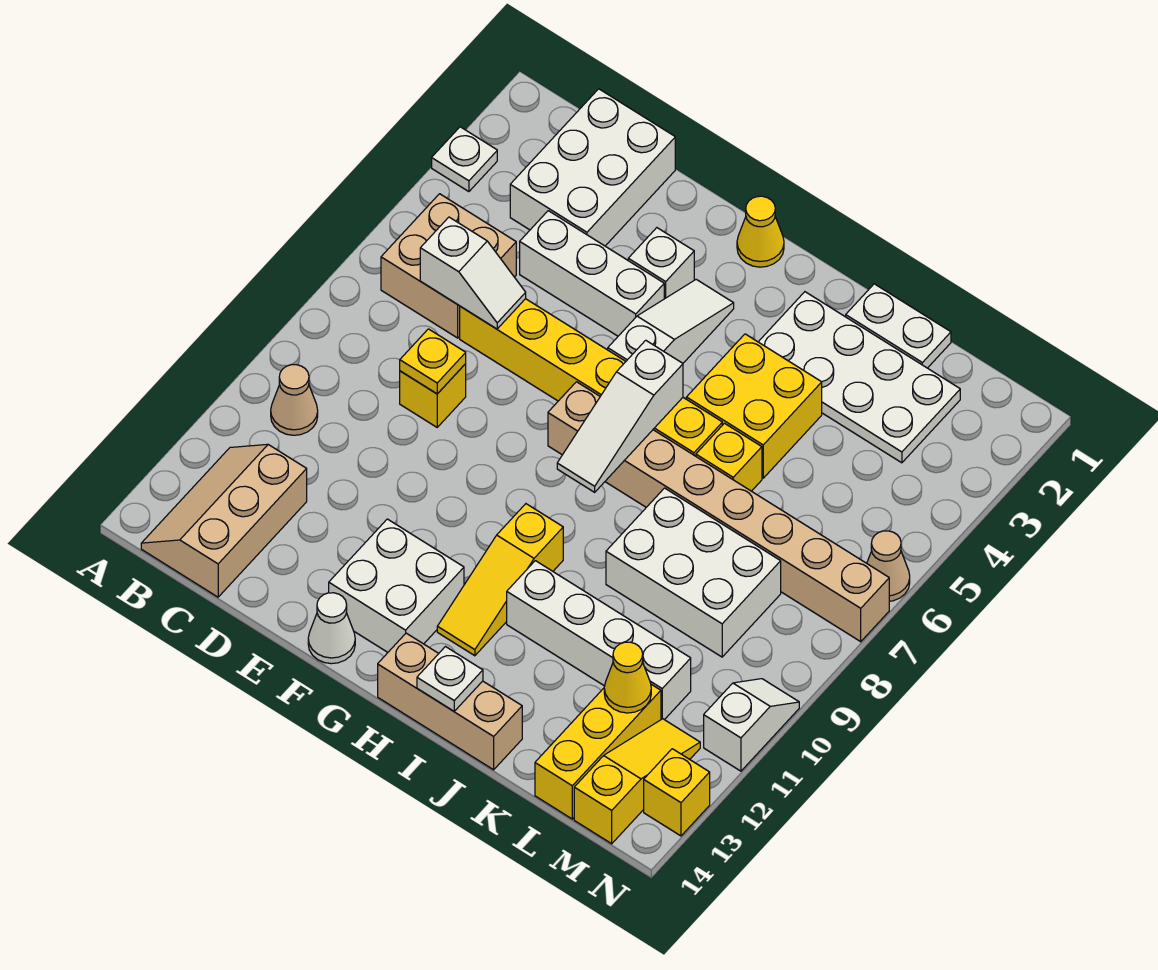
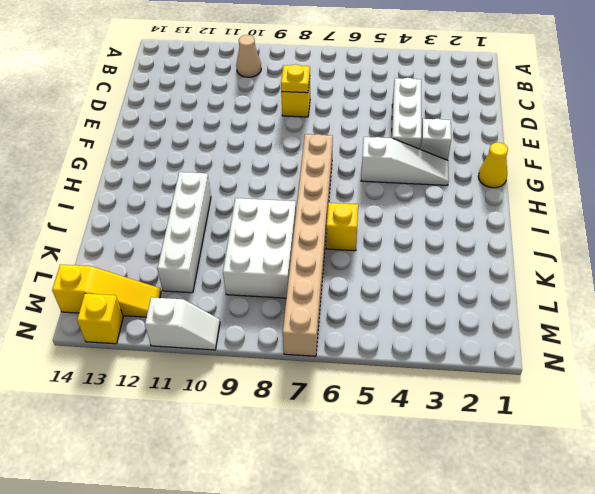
none -> white 1x1 plate [432,127,497,192]
none -> tan 2x2 brick [381,194,516,338]
none -> tan 2x3 slope [141,444,307,597]
none -> white 2x3 brick [510,89,675,246]

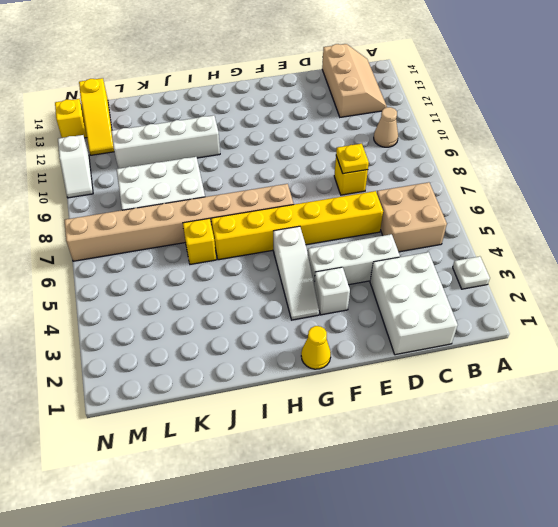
none -> white 2x2 brick [329,519,464,652]
none -> white 1x1 cone [308,593,355,664]
none -> yellow 1x3 slope [437,504,563,656]
none -> tan 1x3 brick [378,633,522,770]

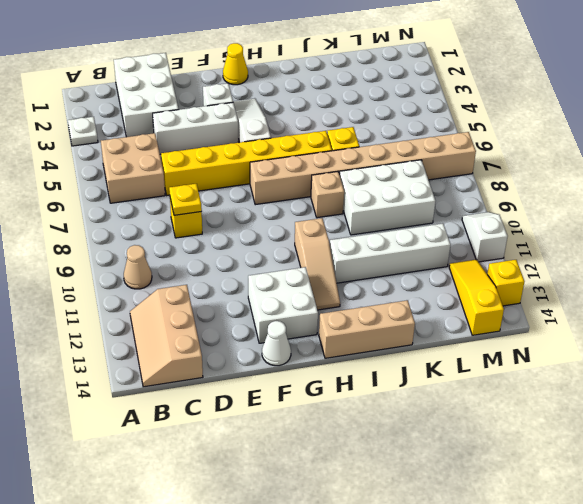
tan 1x3 slope [295,218,340,310] -> yellow 1x3 slope [437,504,563,656]
tan 1x1 brick [311,172,344,218] -> none
none -> white 2x4 plate [759,292,960,463]
none -> yellow 2x2 brick [686,334,822,478]
none -> white 1x2 plate [846,284,951,368]
none -> yellow 1x3 brick [535,684,661,819]

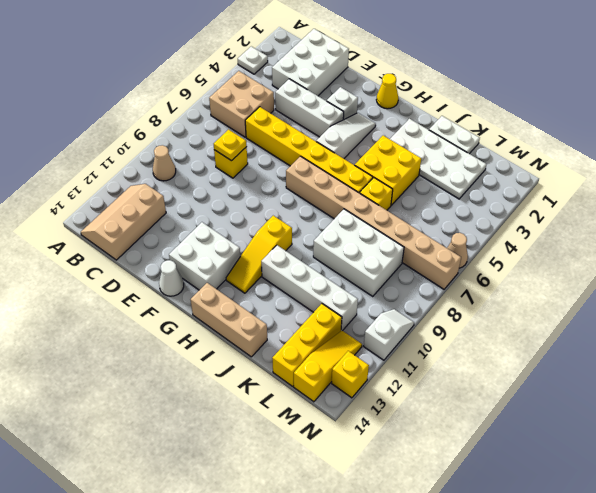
none -> white 1x2 slope [420,217,526,329]
none -> white 1x3 slope [557,340,683,492]
none -> white 1x1 plate [417,647,483,711]
none -> yellow 1x1 cone [604,642,651,713]

